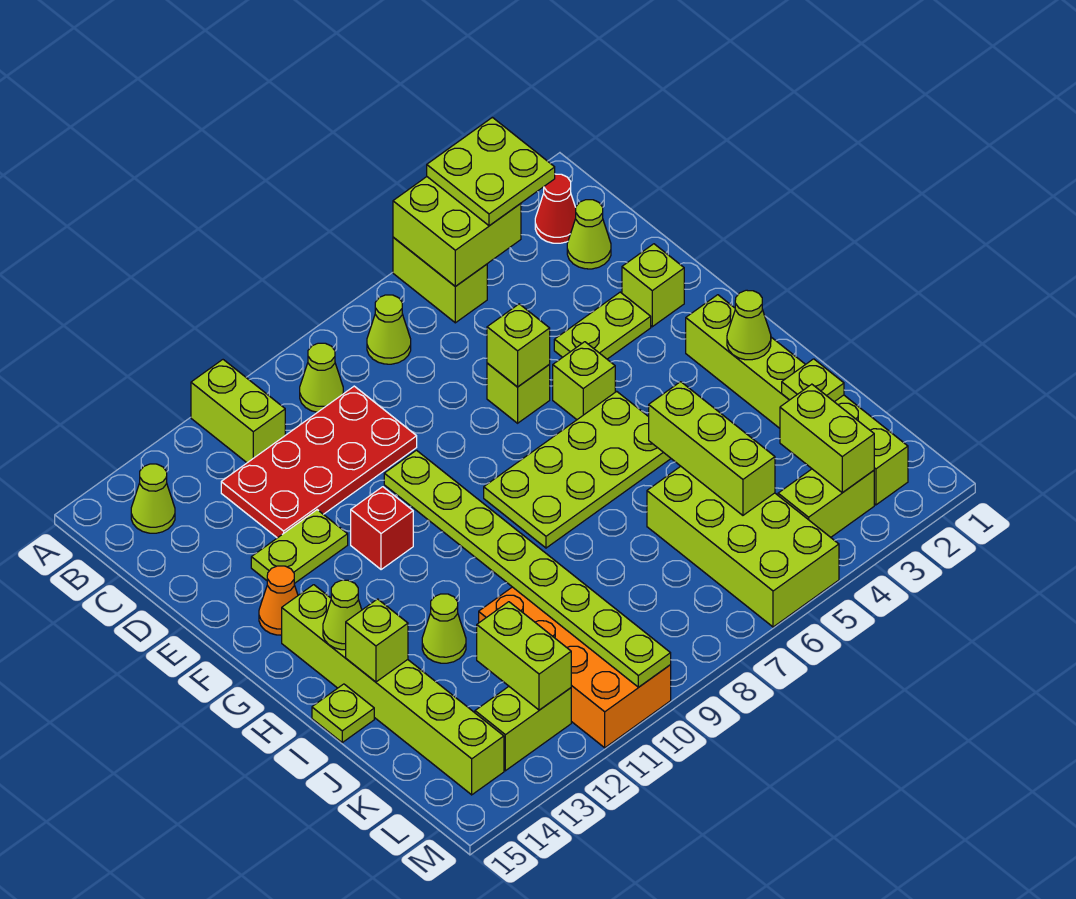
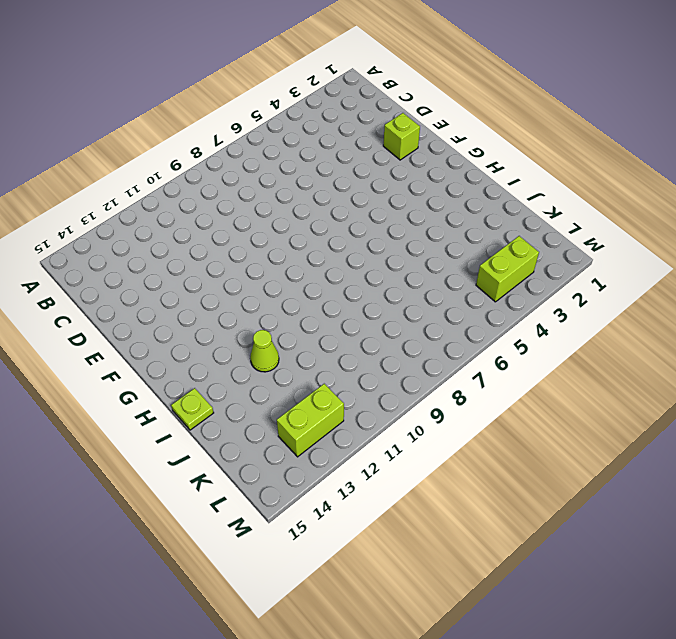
none -> lime 1x2 brick [393,237,487,323]
none -> lime 1x2 brick [191,360,285,463]
none -> red 1x1 cone [535,174,576,243]
none -> lime 1x1 cone [367,295,411,364]

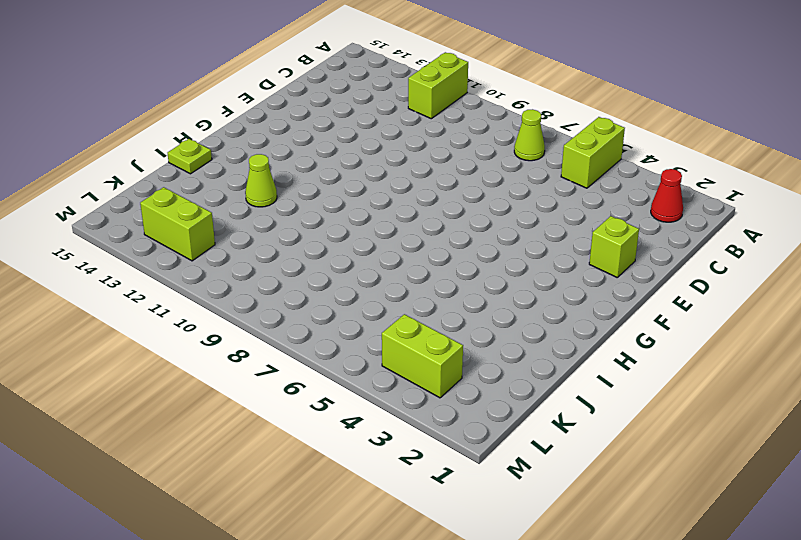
none -> lime 1x1 cone [300,343,343,412]
none -> lime 1x1 cone [131,464,175,533]
none -> lime 1x1 cone [567,200,611,269]
none -> red 2x4 plate [221,386,417,538]

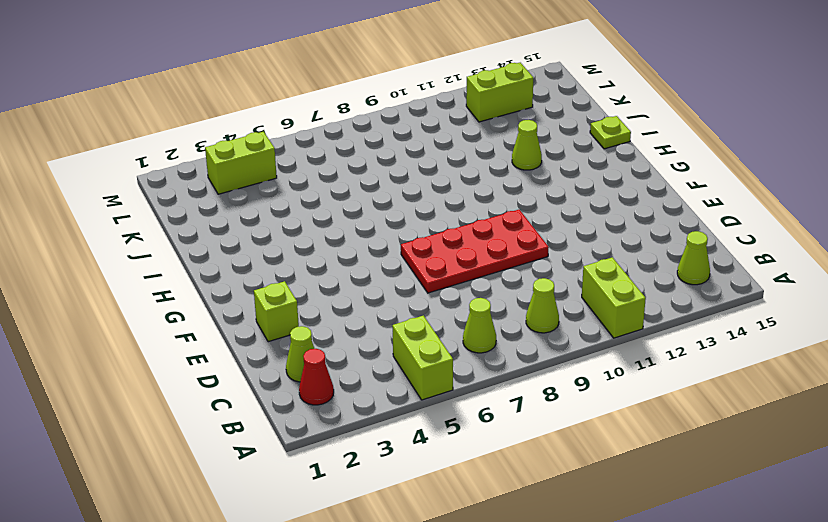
red 2x4 plate [401,210,549,293] -> red 2x4 plate moved to [221,386,417,538]
none -> lime 1x2 plate [554,292,651,359]
none -> lime 1x1 brick [487,363,550,423]
none -> lime 1x2 plate [251,510,348,584]
none -> lime 1x1 brick [553,342,615,420]

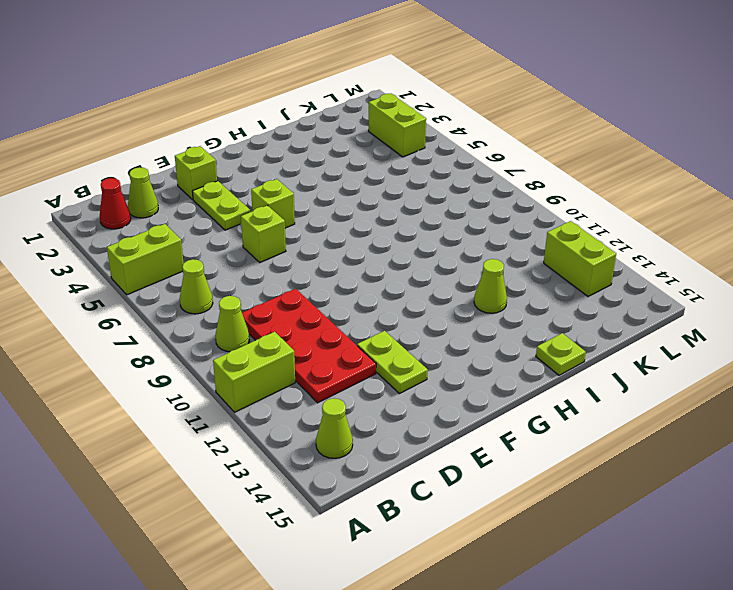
none -> red 1x1 brick [351,487,413,570]
none -> orange 1x1 cone [259,566,298,635]
none -> lime 1x6 brick [686,295,908,505]
none -> lime 2x4 plate [484,391,671,548]

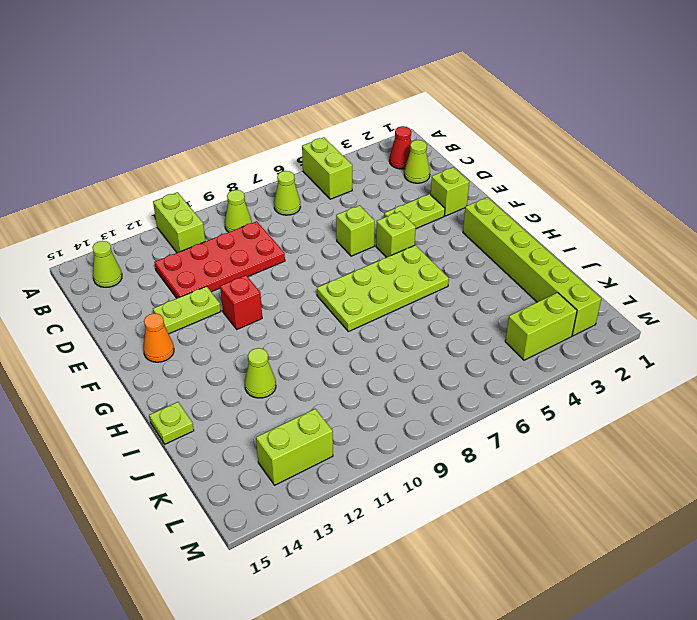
none -> lime 1x6 brick [282,585,504,795]
none -> lime 2x4 brick [647,466,839,627]
none -> orange 2x4 brick [479,587,671,748]
none -> lime 2x2 brick [393,177,521,286]

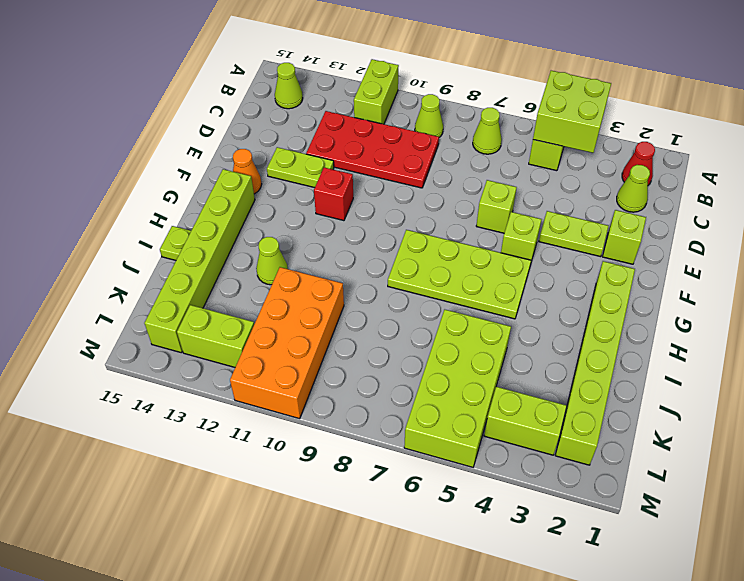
none -> lime 1x1 brick [487,304,550,387]
none -> lime 1x8 plate [384,450,671,687]
none -> lime 1x1 cone [727,290,771,360]
none -> lime 1x1 cone [323,580,362,650]

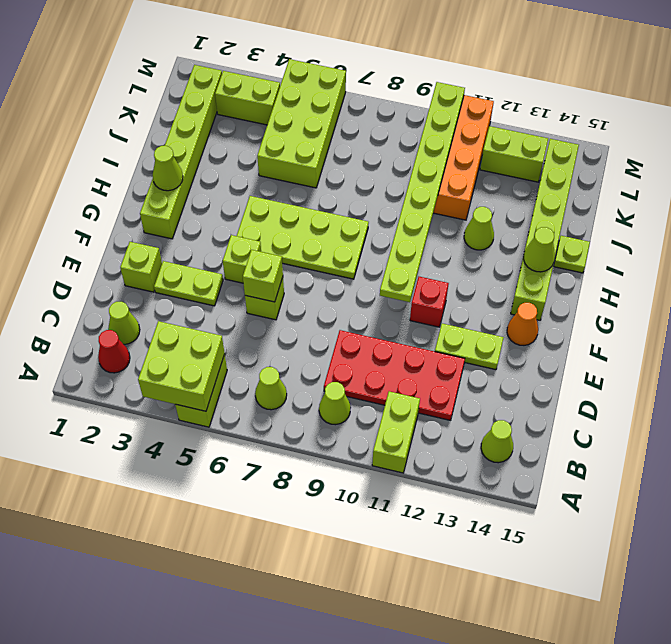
none -> lime 1x3 brick [649,382,775,515]
none -> lime 1x1 brick [346,599,408,682]
none -> lime 1x1 plate [782,359,844,402]
none -> lime 1x2 brick [780,384,874,493]

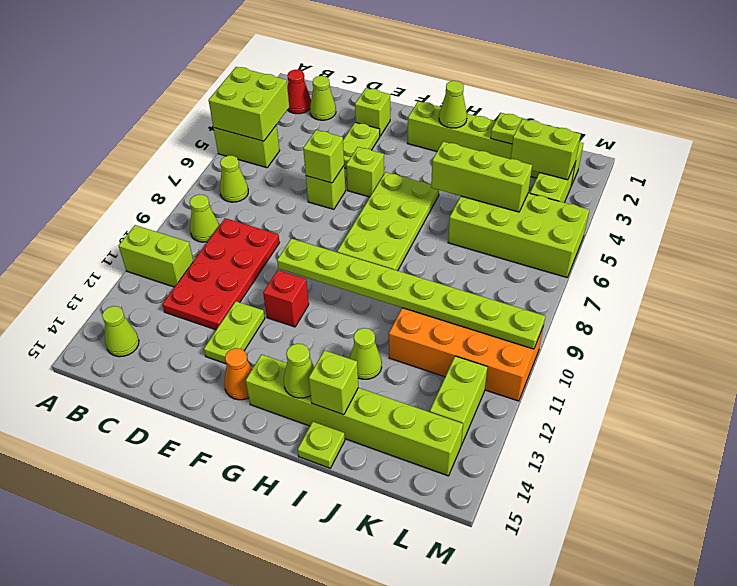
none -> lime 1x2 brick [477,602,571,710]
none -> lime 2x2 plate [427,117,555,226]

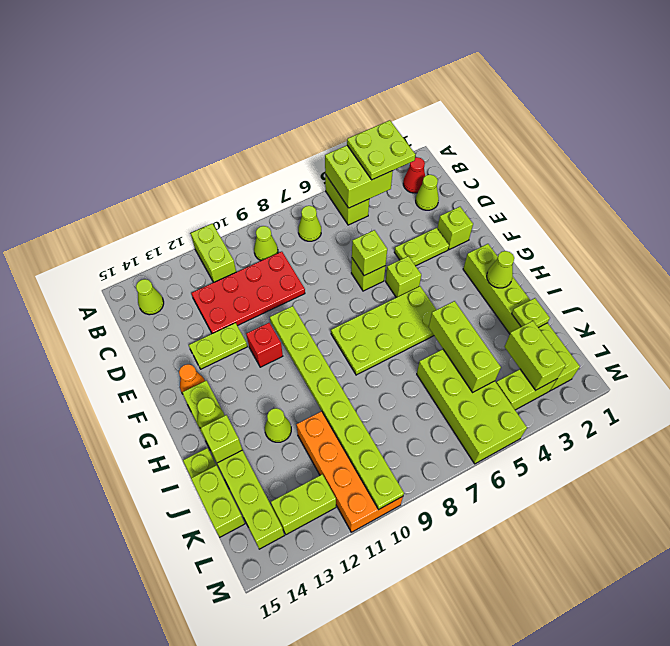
lime 1x2 brick [191,465,245,537] -> lime 1x2 brick moved to [477,602,571,710]

